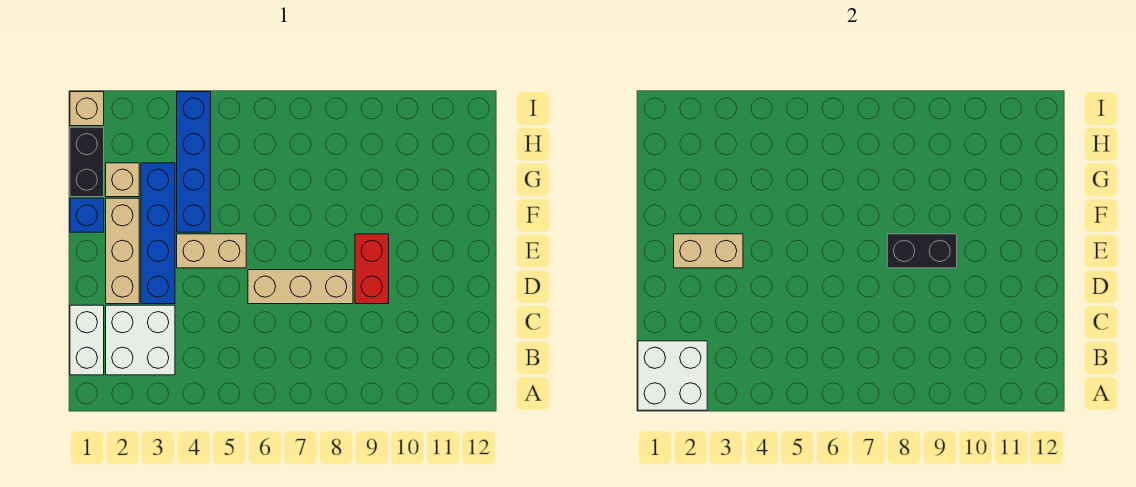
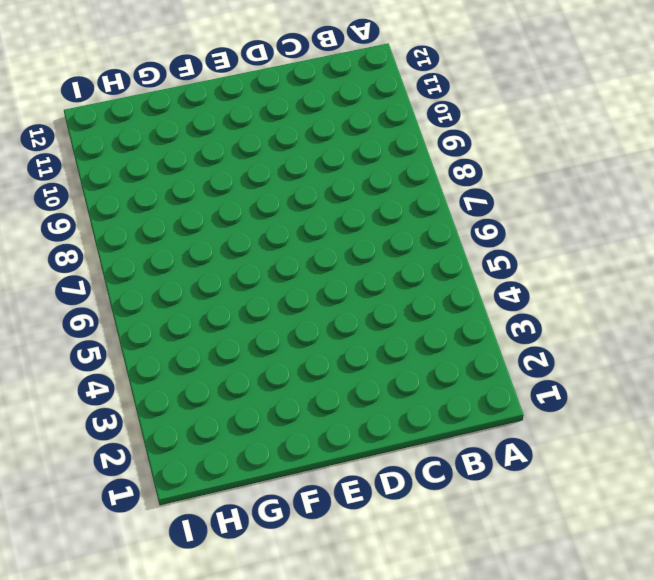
none -> white 1x2 brick [70,305,104,375]
none -> white 2x2 brick [106,305,175,375]
none -> tan 1x3 brick [106,198,139,304]

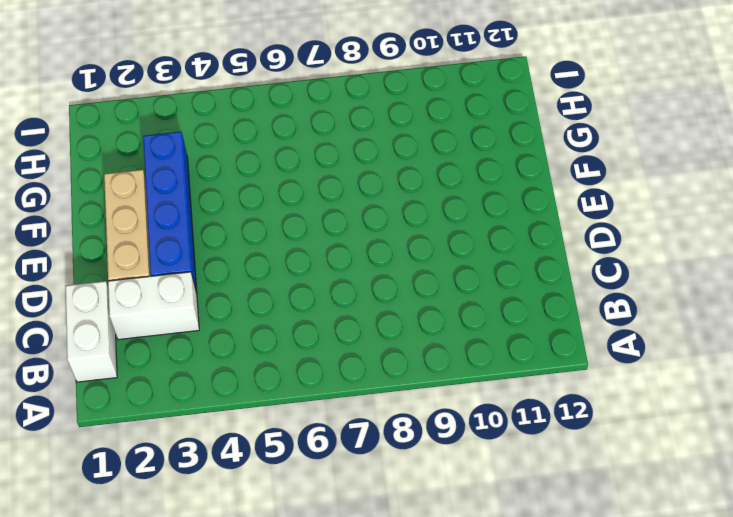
white 1x2 brick [108,272,199,340] -> white 2x2 brick [106,305,175,375]
none -> tan 1x3 brick [248,270,353,304]
none -> red 1x2 brick [355,234,389,304]
none -> tan 1x2 brick [177,234,246,268]

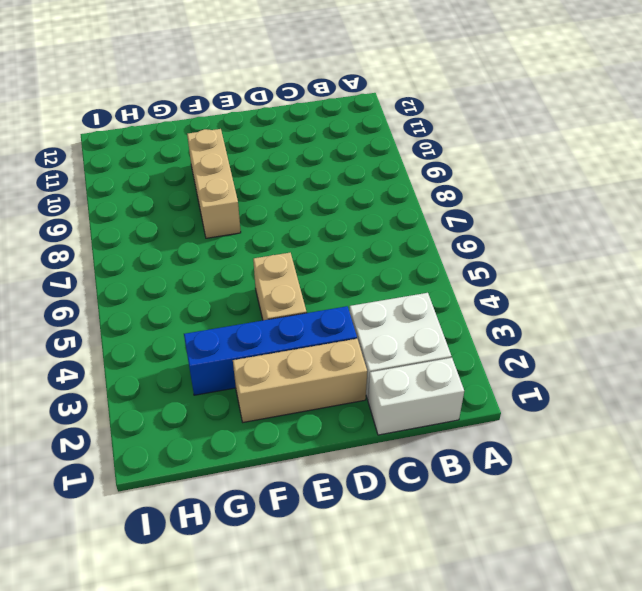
tan 1x3 brick [187,129,241,238] -> tan 1x3 brick moved to [248,270,353,304]
none -> red 1x2 brick [355,234,389,304]
none -> blue 1x1 brick [70,198,104,232]
none -> blue 1x4 brick [177,92,211,232]

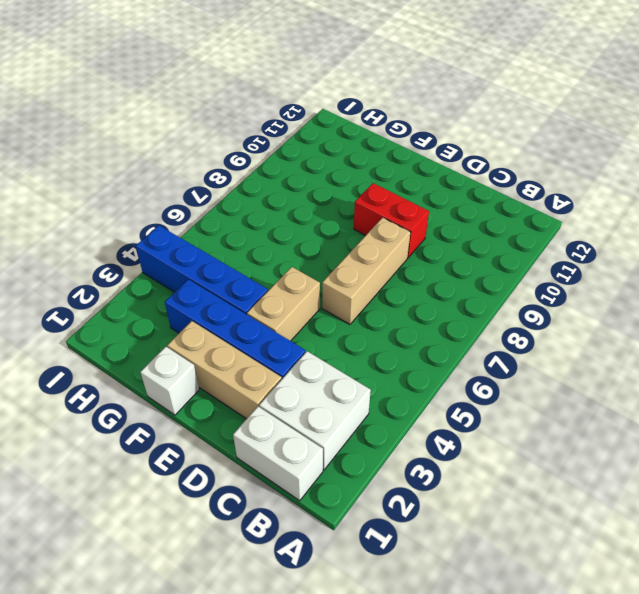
white 1x1 brick [140,347,199,415] -> blue 1x1 brick [70,198,104,232]
none -> black 1x2 brick [70,127,104,197]
none -> tan 1x1 brick [106,163,139,197]
none -> tan 1x1 brick [70,92,104,126]

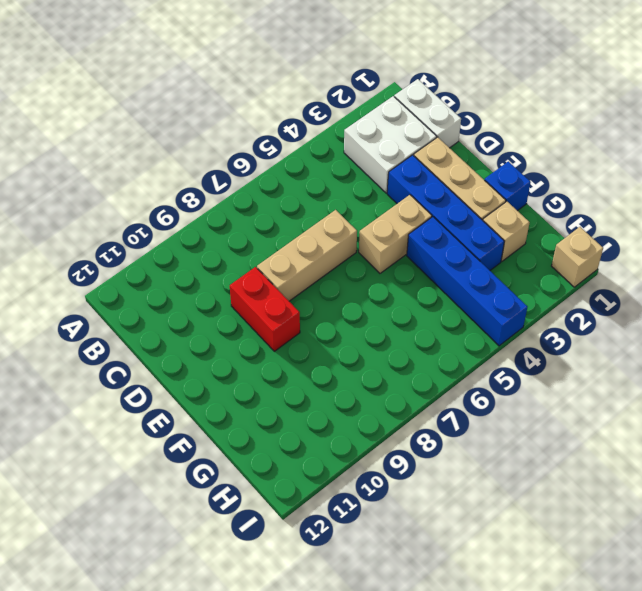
none -> black 1x2 brick [70,127,104,197]
none -> white 2x2 brick [638,341,707,410]
none -> tan 1x2 brick [674,234,743,268]

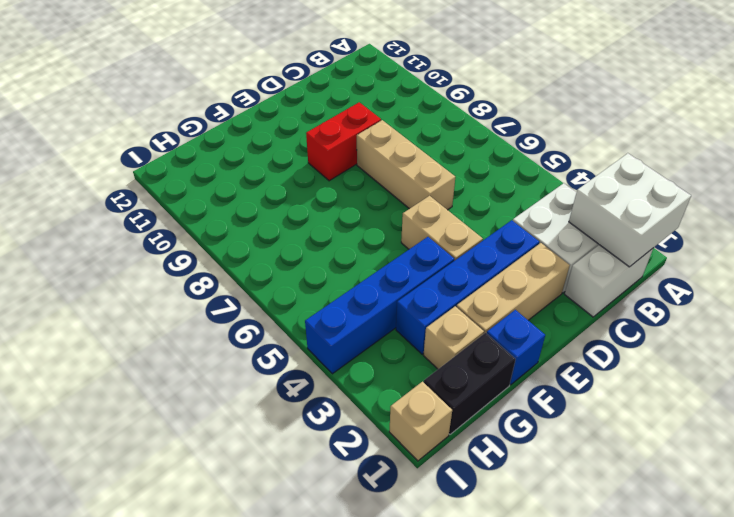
none -> tan 1x2 brick [674,234,743,268]
none -> black 1x2 brick [887,234,957,268]

